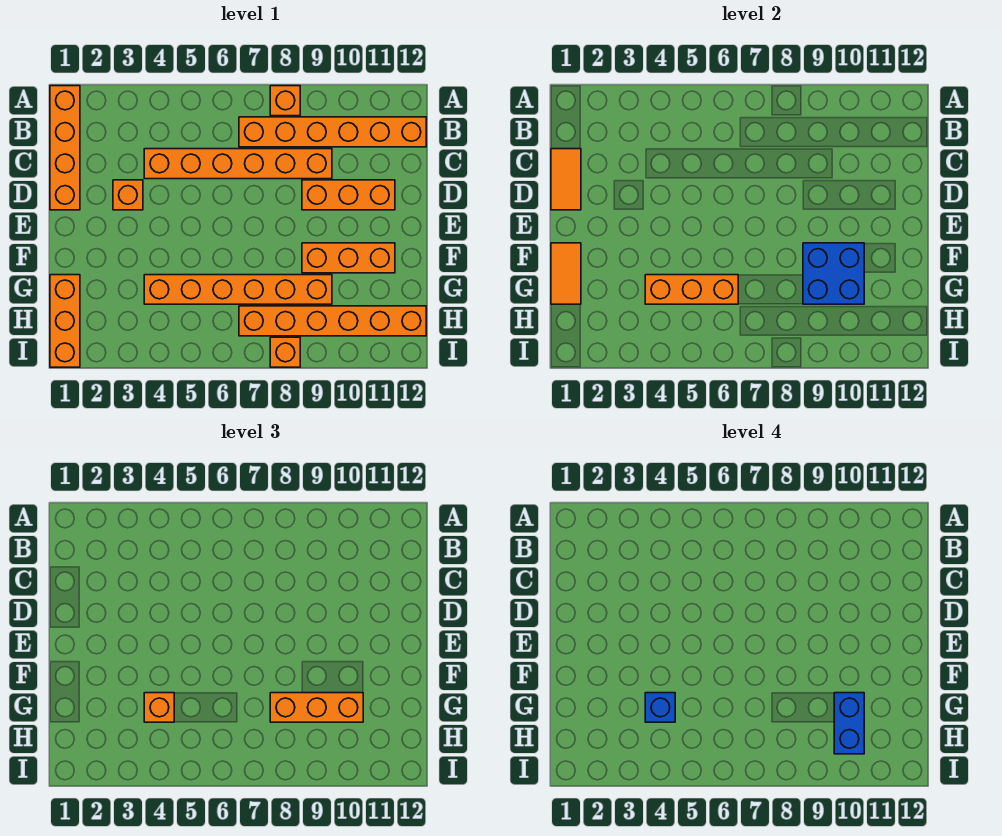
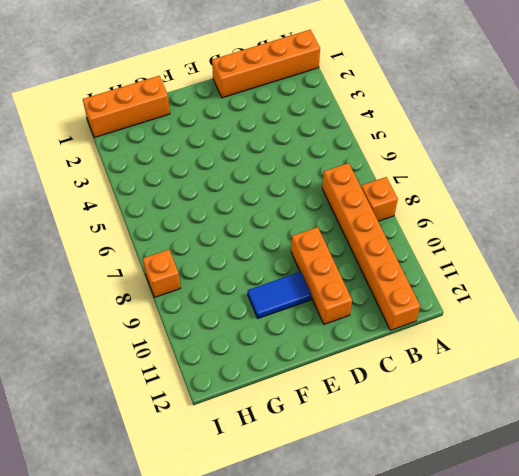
blue 1x2 tile [248,272,312,318] -> orange 1x3 brick [302,243,395,273]
none -> orange 1x6 brick [144,149,332,179]
none -> orange 1x1 brick [113,180,143,210]
none -> orange 1x6 brick [144,275,332,304]

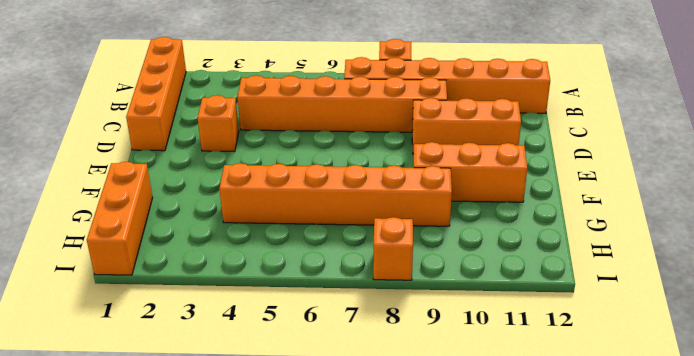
none -> orange 1x6 brick [239,306,426,336]
none -> orange 1x2 tile [551,149,581,210]
none -> orange 1x2 tile [551,243,581,304]

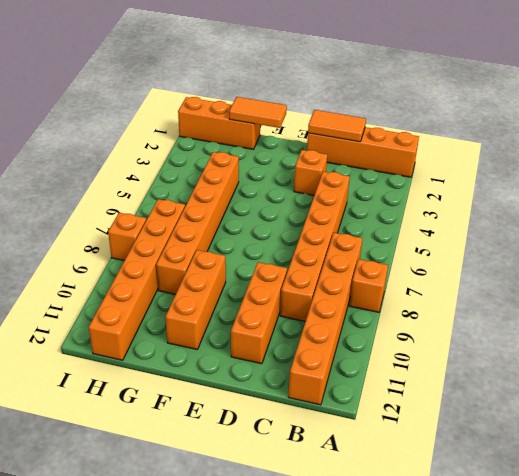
none -> blue 2x2 brick [803,243,864,304]
none -> orange 1x3 brick [645,275,738,304]
none -> orange 1x1 brick [144,693,174,722]

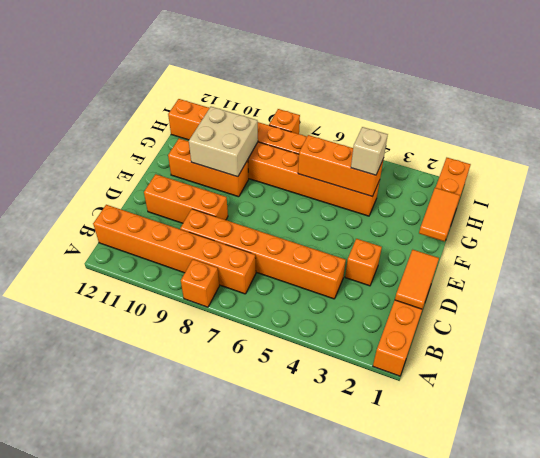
tan 2x2 brick [188,107,258,177] -> blue 2x2 brick [803,243,864,304]
tan 1x1 brick [351,127,388,175] -> orange 1x1 brick [144,693,174,722]
none -> orange 1x3 brick [270,693,363,722]
none -> blue 1x1 brick [645,693,675,722]
none -> blue 1x2 brick [834,693,864,754]

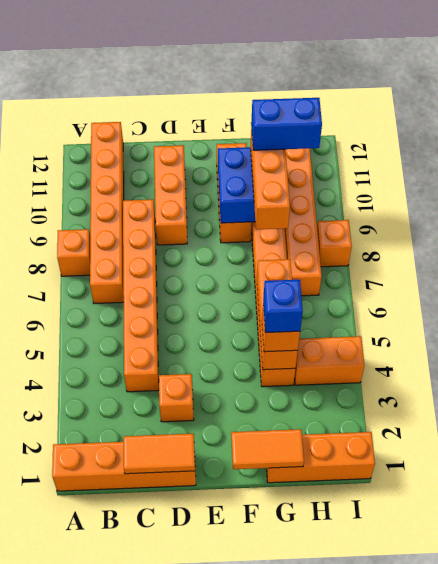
orange 1x2 brick [294,336,364,385] -> none

